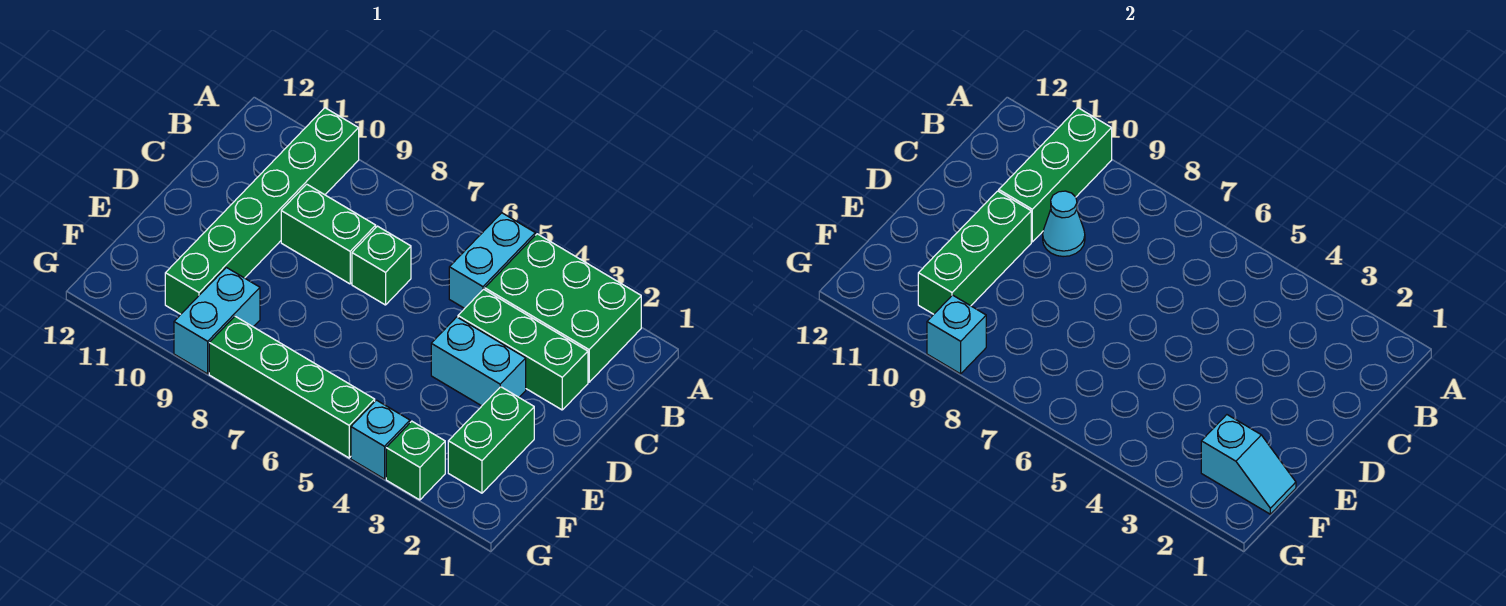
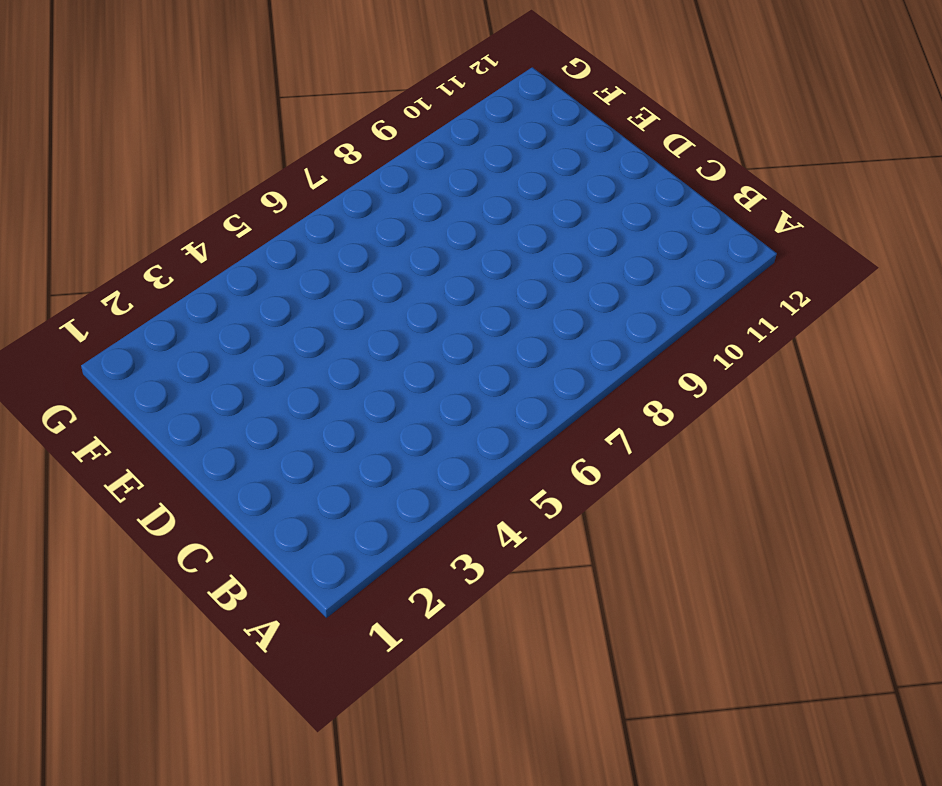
none -> green 2x3 brick [485,234,641,382]
none -> cyan 1x2 brick [449,213,535,308]
none -> green 1x6 brick [165,108,359,314]

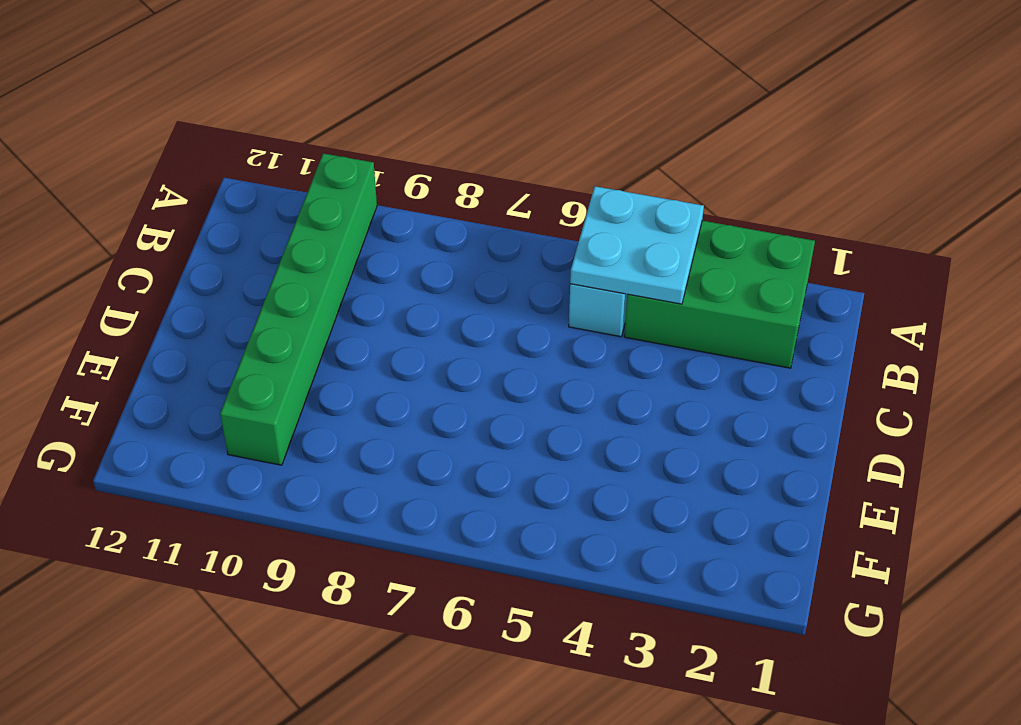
cyan 2x2 plate [570,186,704,304] -> none
none -> green 1x3 brick [458,289,588,410]
none -> green 1x1 brick [352,226,411,305]
none -> green 1x2 brick [281,184,376,284]

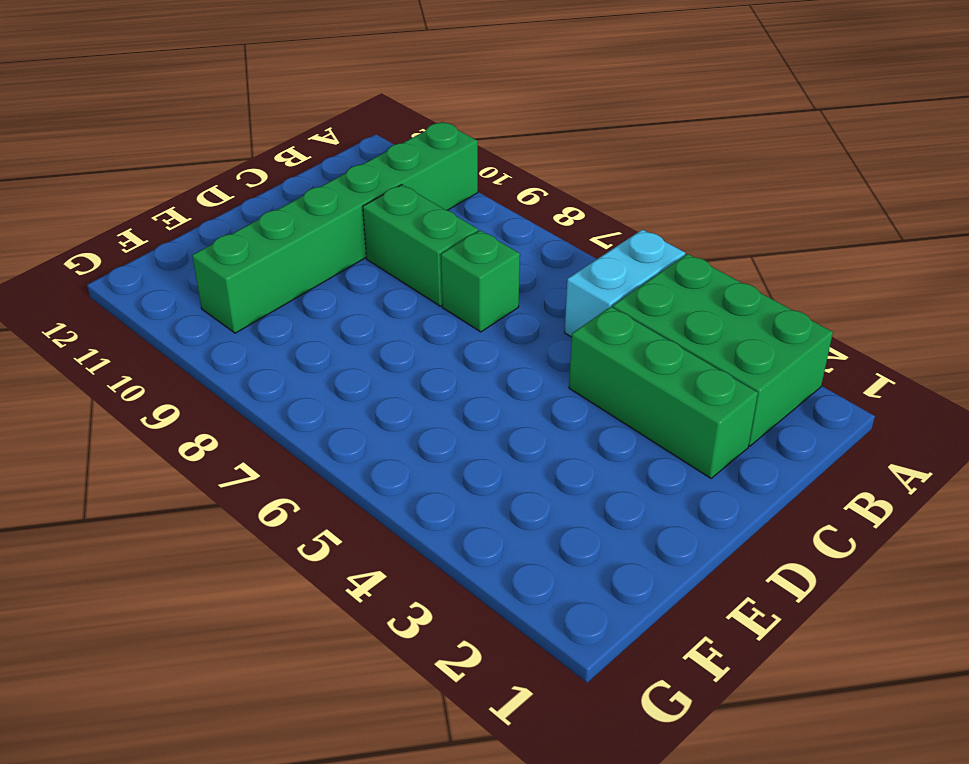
none -> cyan 1x2 brick [431,317,526,406]
none -> green 1x2 brick [448,387,534,493]
none -> cyan 1x2 brick [174,267,260,374]

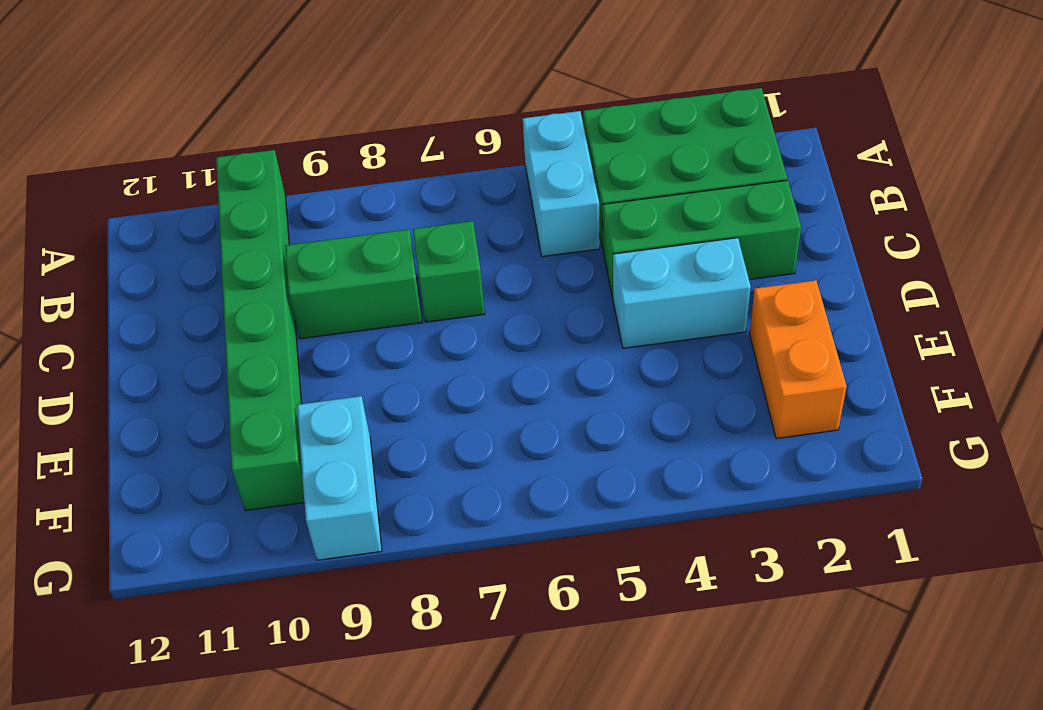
orange 1x2 brick [750,280,847,439] -> green 1x2 brick [448,387,534,493]
none -> green 1x1 brick [386,421,445,500]
none -> cyan 1x1 brick [351,400,410,479]
none -> green 1x4 brick [209,316,375,458]

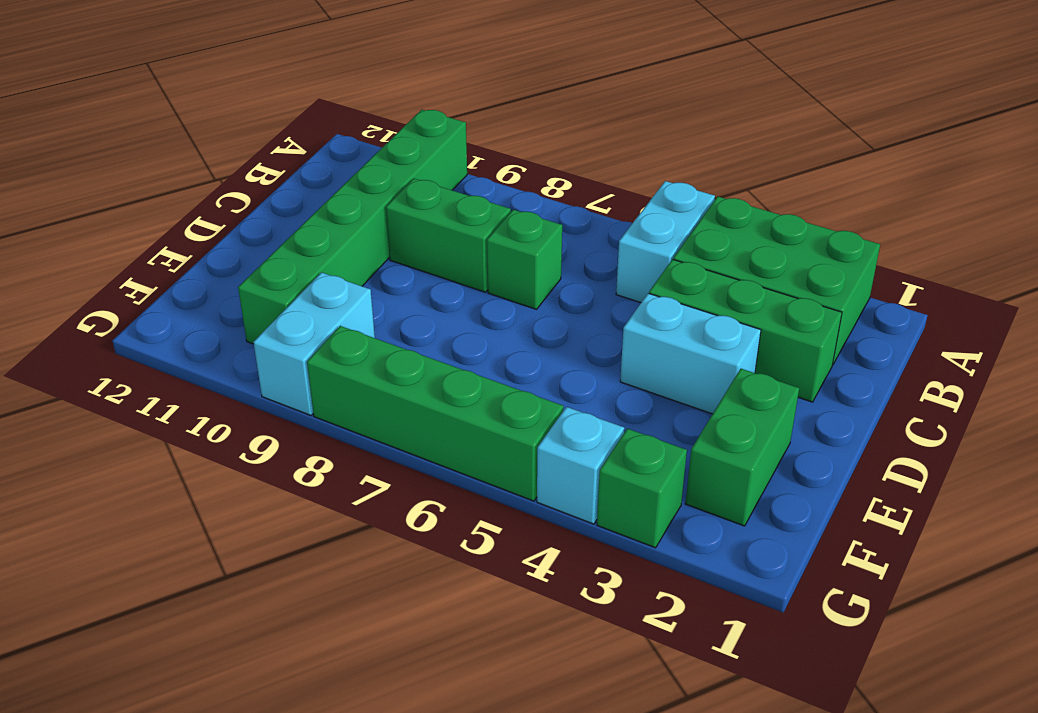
none -> green 1x3 brick [999,108,1112,242]
none -> cyan 1x1 cone [1043,191,1085,257]
none -> green 1x3 brick [918,191,1031,314]

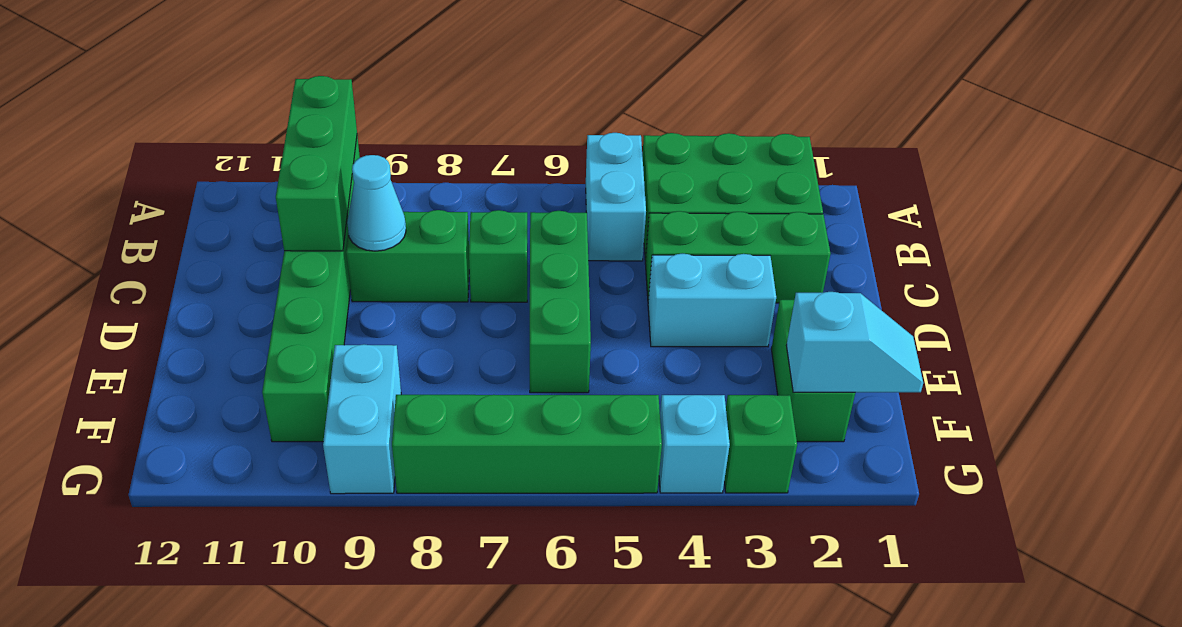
green 1x3 brick [530,211,591,393] -> green 1x3 brick moved to [918,191,1031,314]
none -> cyan 1x1 brick [927,295,986,374]

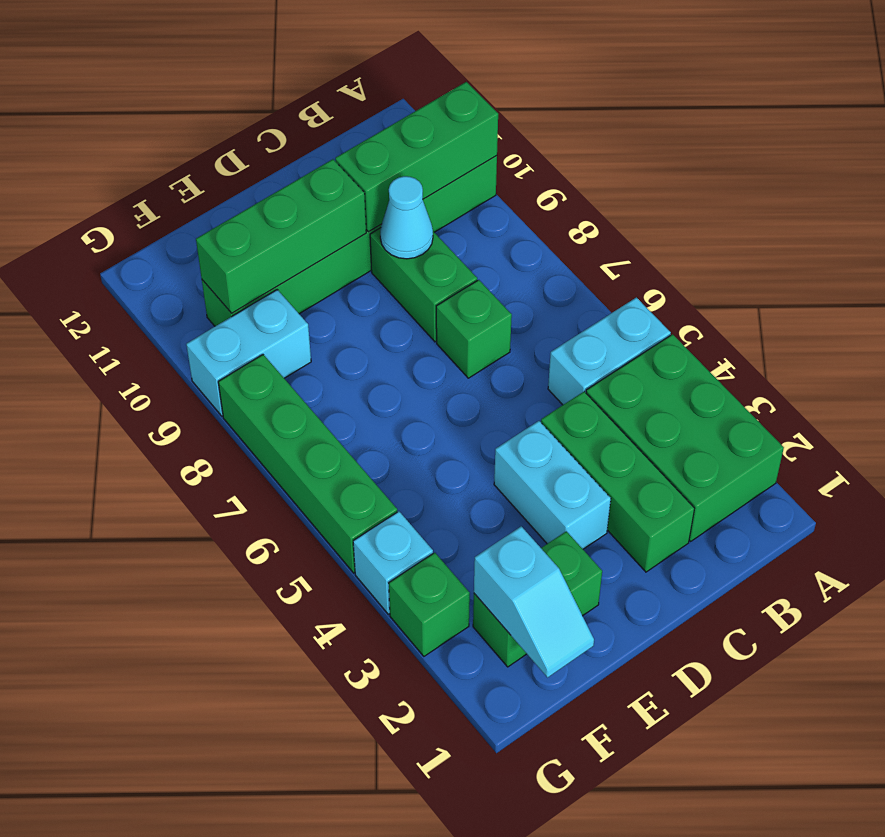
none -> cyan 1x1 brick [927,295,986,374]

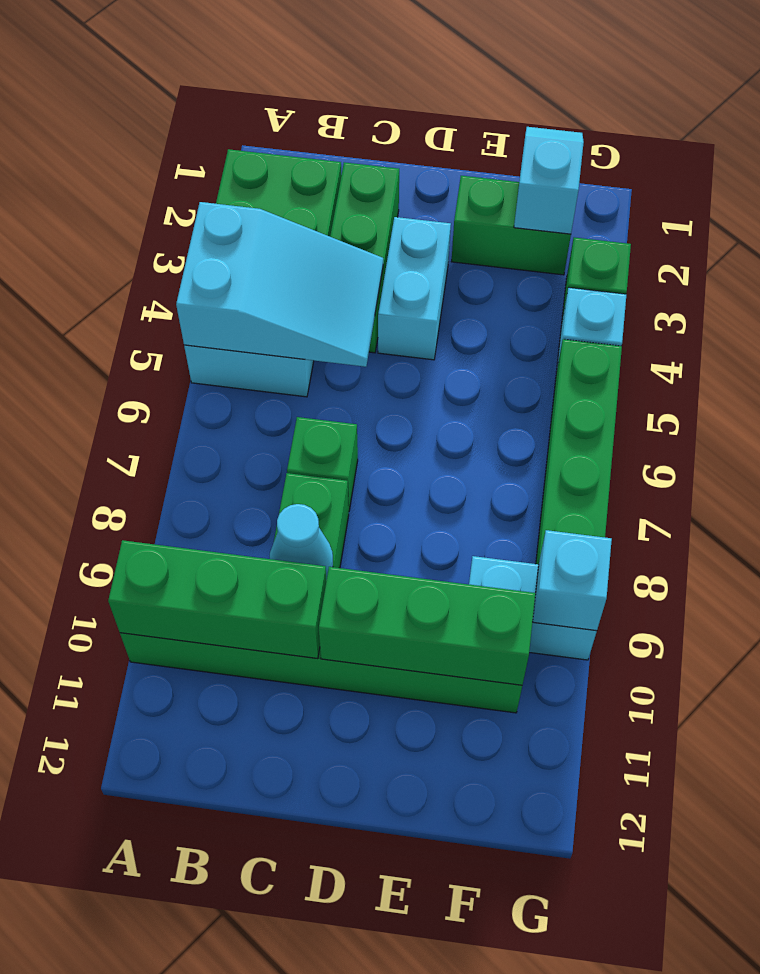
cyan 2x3 slope [176,202,383,367] -> none

